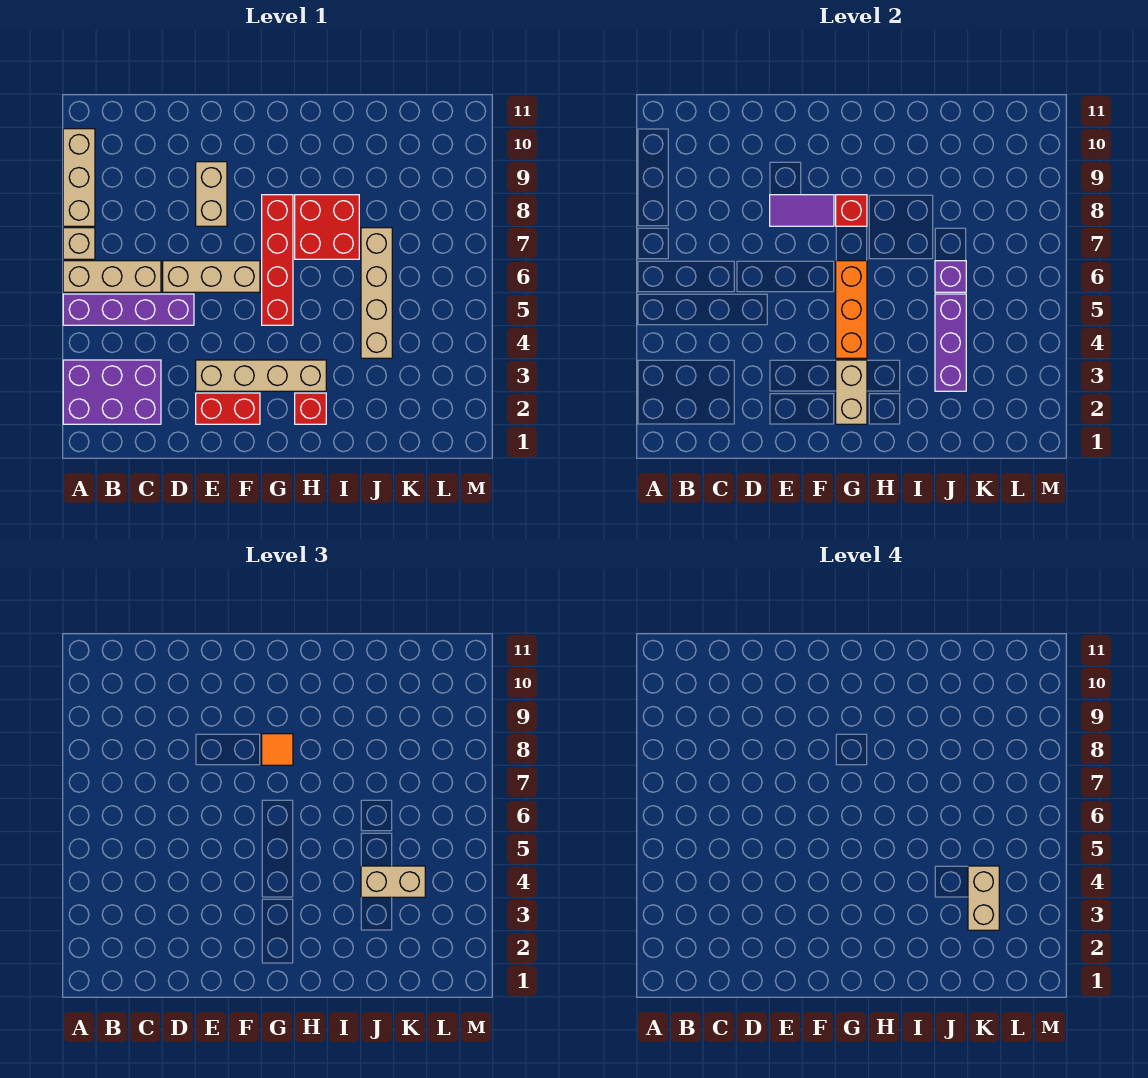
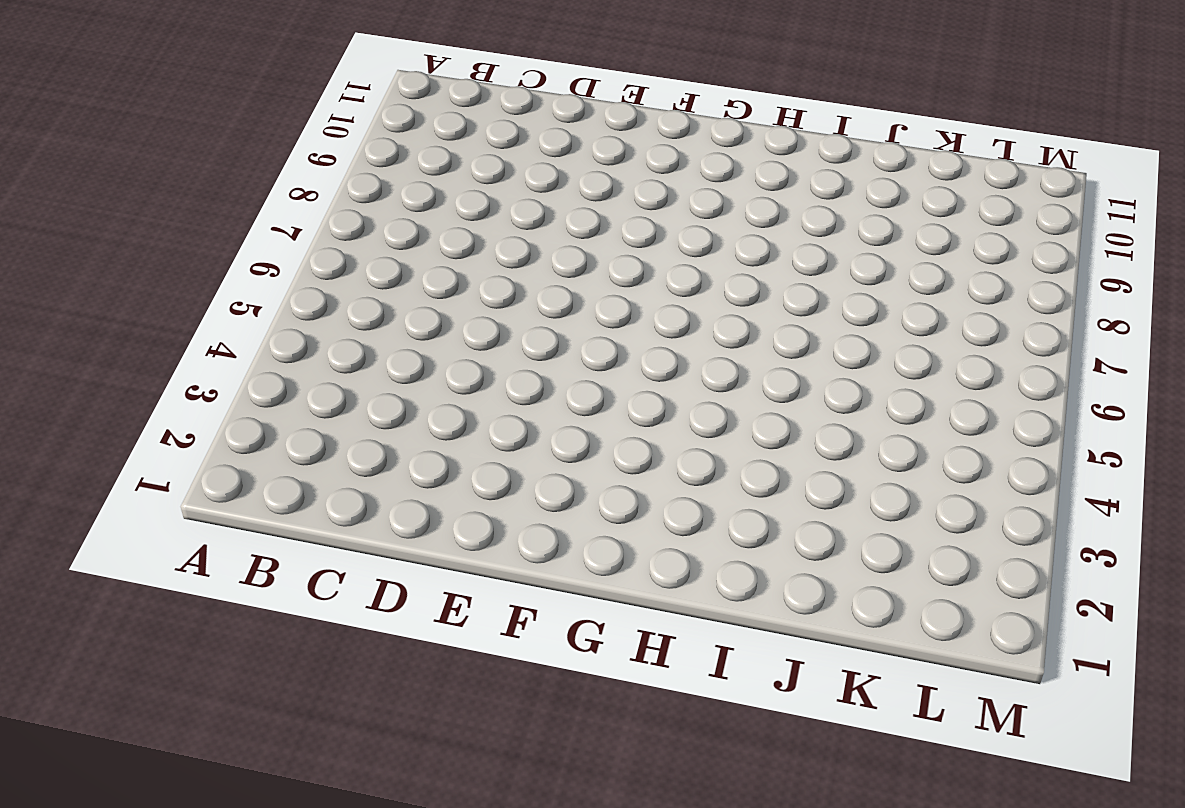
none -> purple 2x3 brick [63,360,161,424]
none -> purple 1x4 brick [63,294,194,325]
none -> tan 1x3 brick [63,261,161,292]

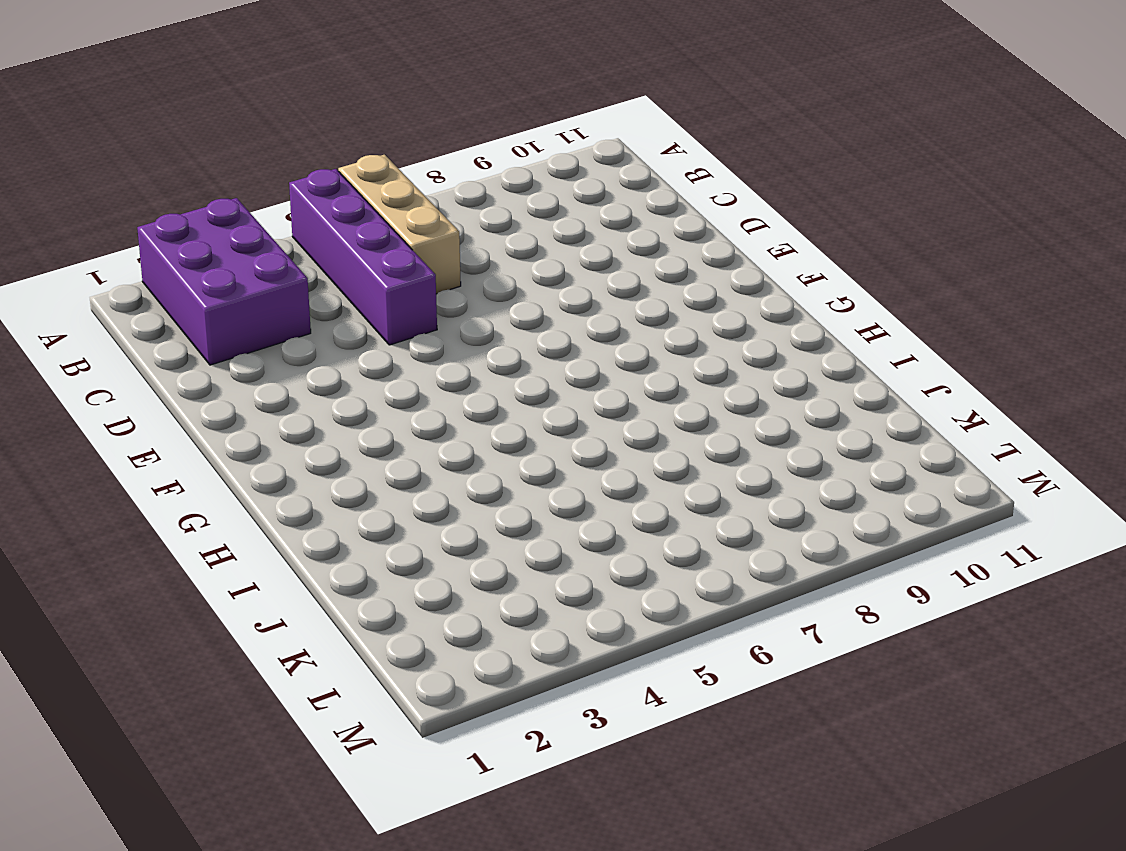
none -> tan 1x1 brick [63,228,95,259]
none -> tan 1x3 brick [63,129,95,226]
none -> tan 1x3 brick [163,261,260,292]

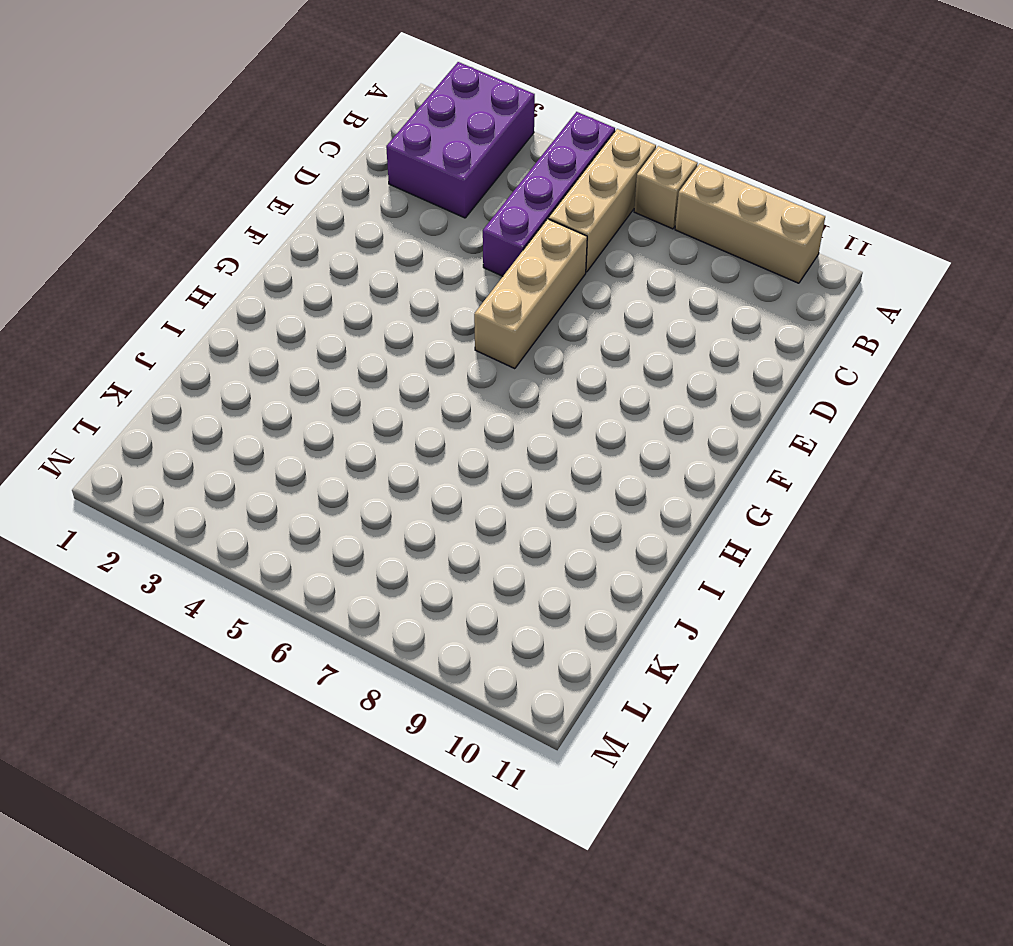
none -> red 1x2 brick [196,393,260,424]
none -> tan 1x4 brick [196,360,326,391]
none -> tan 1x2 brick [196,162,227,226]

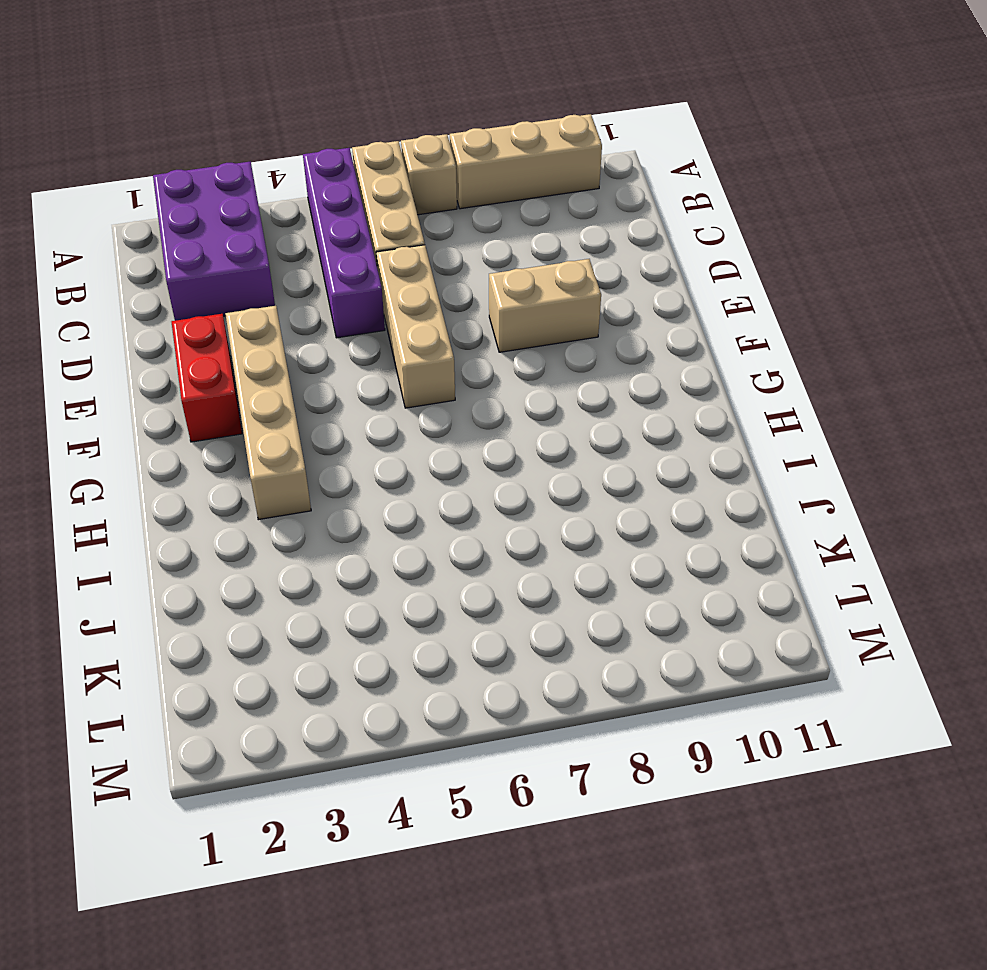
none -> red 1x4 brick [262,195,293,325]
none -> red 1x1 brick [295,393,326,424]
none -> red 2x2 brick [295,195,359,259]

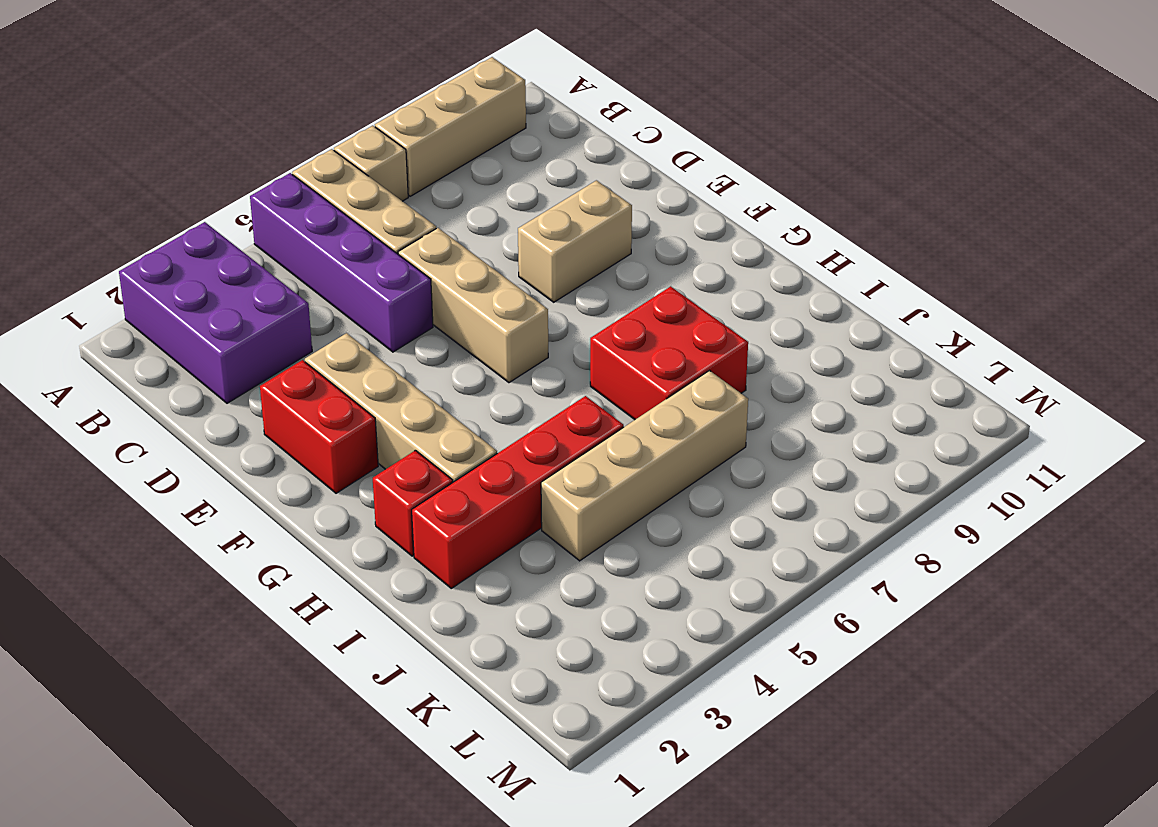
red 1x4 brick [412,396,624,588] -> red 1x4 brick moved to [262,195,293,325]
none -> purple 1x2 tile [770,195,834,226]
none -> tan 1x2 brick [836,360,867,424]
none -> orange 1x3 brick [836,261,867,358]

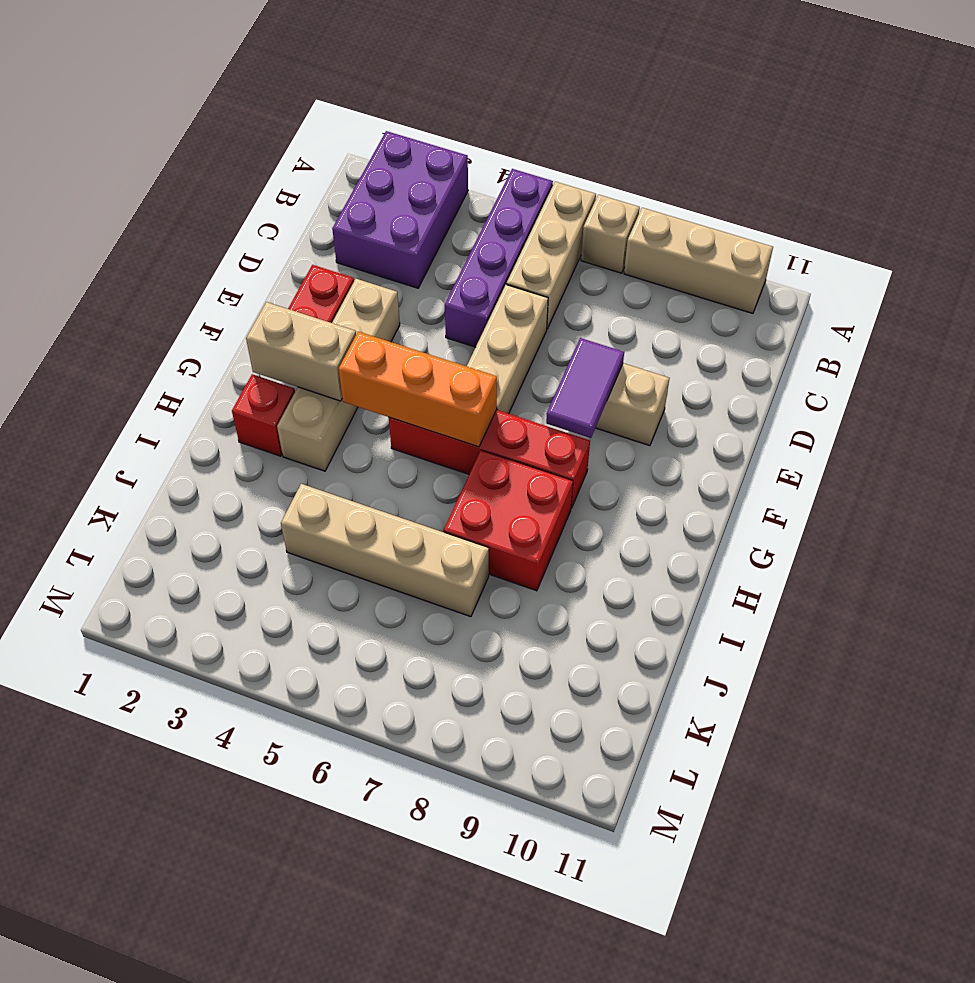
none -> red 1x1 brick [836,195,867,226]
none -> purple 1x3 brick [935,294,966,391]
none -> purple 1x1 brick [935,261,966,292]

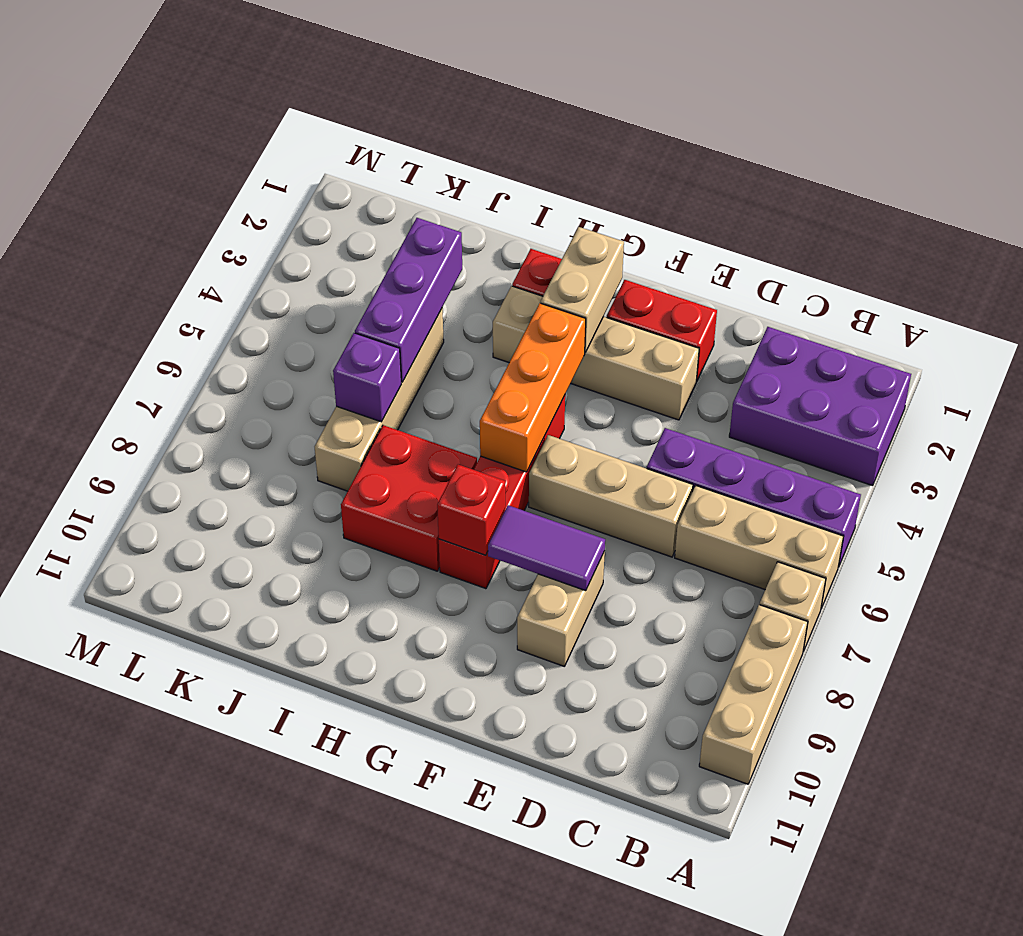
none -> orange 1x1 tile [262,734,293,765]
none -> tan 1x2 brick [361,866,425,897]
none -> tan 1x2 brick [968,866,999,930]

